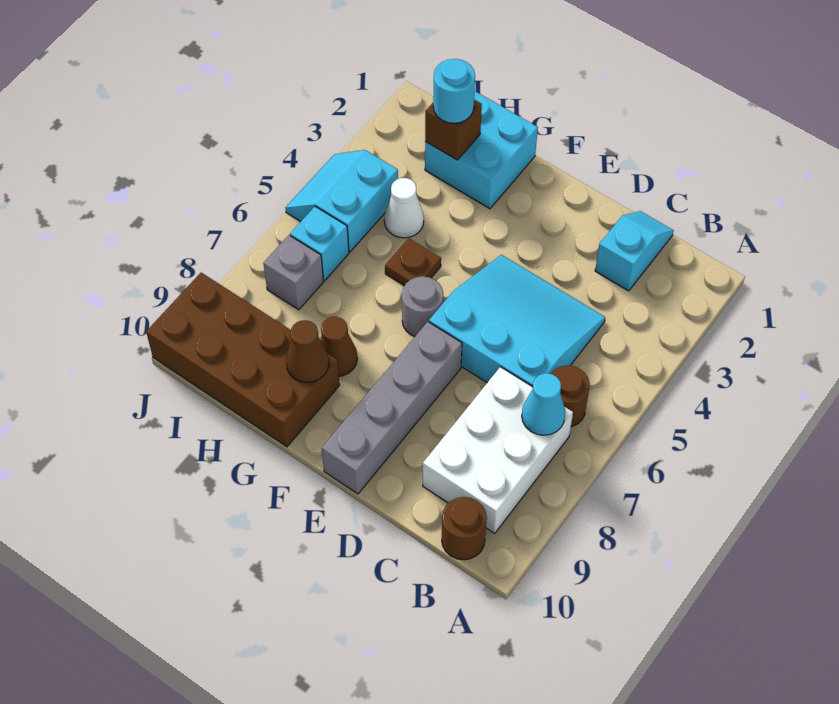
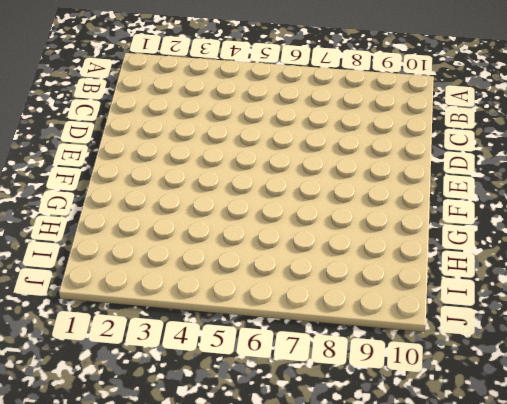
none -> brown 1x1 round brick [550,365,590,427]
none -> white 2x3 brick [423,367,573,533]
none -> brown 1x1 round brick [442,497,487,560]

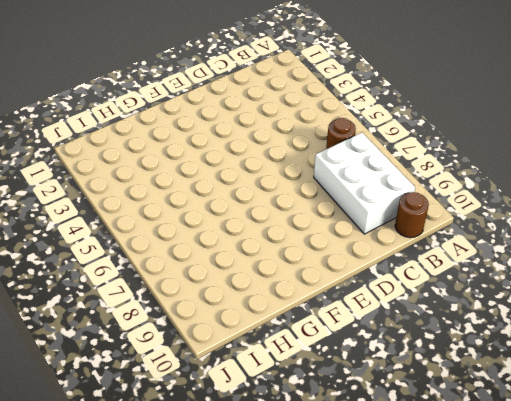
none -> cyan 1x2 slope [595,211,674,291]
none -> cyan 3x3 slope [429,255,605,387]
none -> grey 1x4 brick [322,322,462,494]

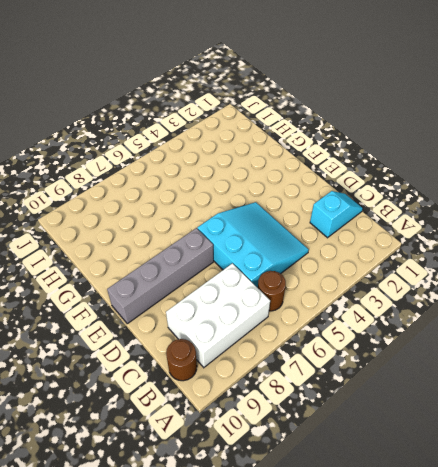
none -> grey 1x1 round brick [402,276,443,336]
none -> cyan 2x2 brick [425,91,538,209]
none -> brown 1x1 plate [385,238,441,286]

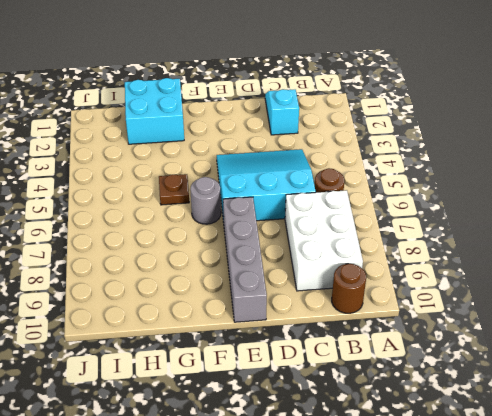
none -> brown 1x1 cone [320,317,357,376]
none -> brown 2x4 brick [146,273,340,447]
none -> white 1x1 cone [384,178,424,238]

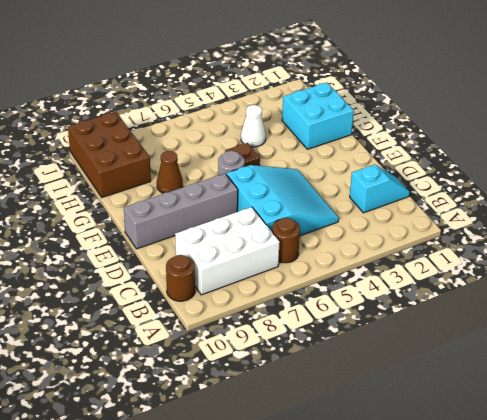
brown 2x3 brick [68,112,151,197] -> brown 2x4 brick [146,273,340,447]
none -> cyan 2x2 slope [285,150,398,252]
none -> cyan 1x1 brick [290,207,349,280]
none -> grey 1x1 brick [263,235,323,310]

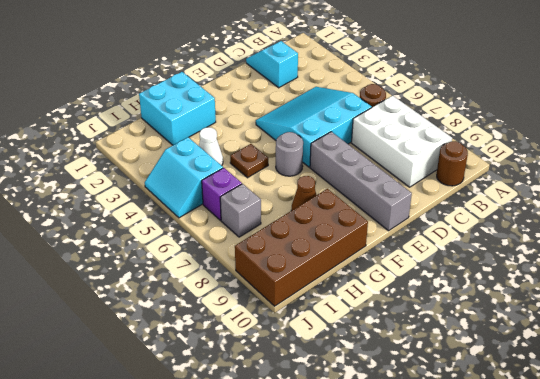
purple 1x1 brick [202,168,242,220] -> cyan 1x1 brick [290,207,349,280]
none -> cyan 1x1 cone [522,373,565,435]
none -> brown 1x1 cone [286,320,329,382]
none -> brown 1x1 brick [425,100,482,160]

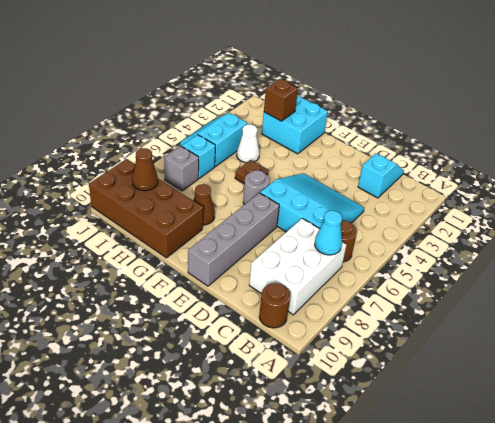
brown 1x1 cone [132,148,158,191] -> brown 1x1 cone moved to [286,320,329,382]
none -> cyan 1x1 round brick [433,59,475,123]

